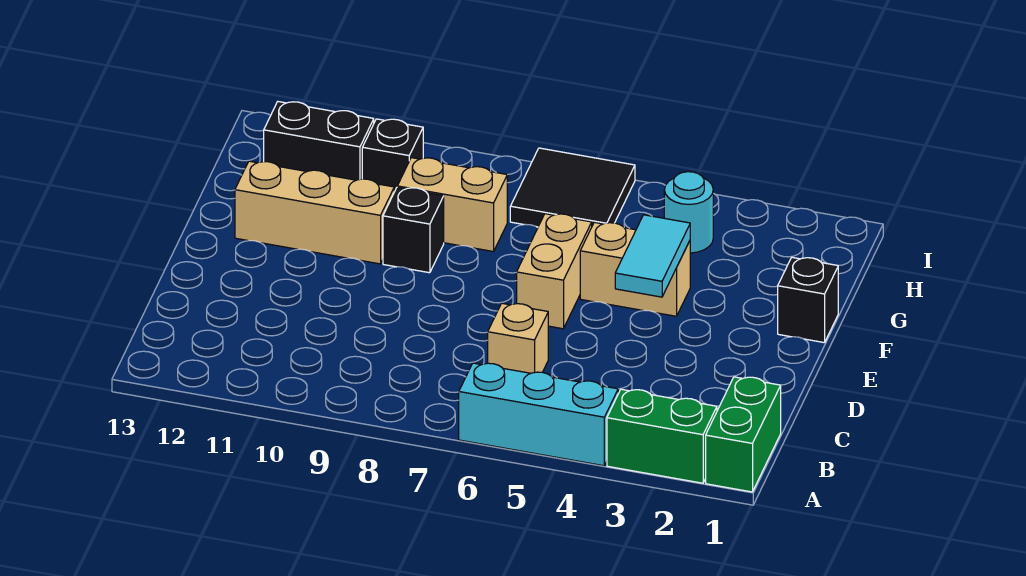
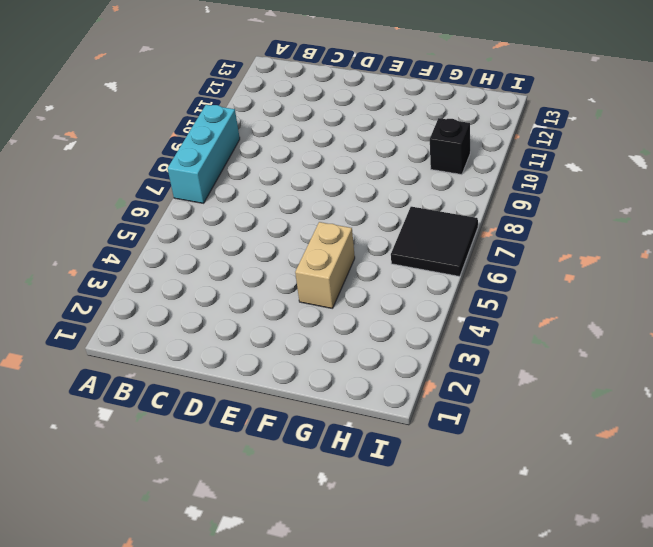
cyan 1x3 brick [168,105,240,203] -> cyan 1x3 brick moved to [459,363,618,466]
none -> green 1x2 brick [706,377,781,492]
none -> green 1x2 brick [607,389,717,483]
none -> tan 1x1 brick [488,303,548,373]

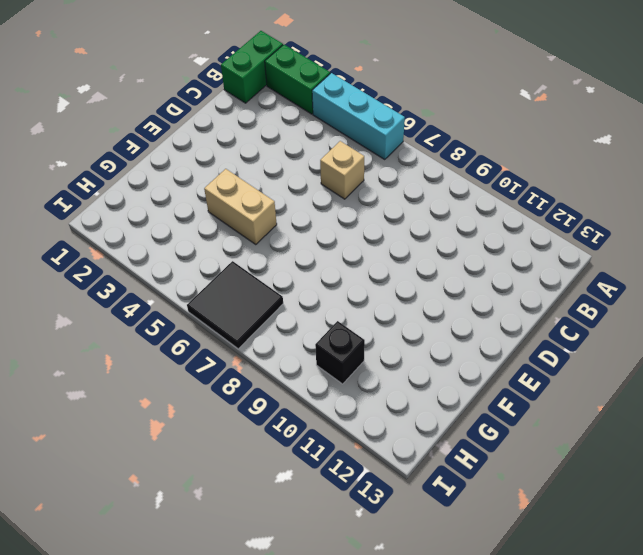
none -> tan 1x2 brick [517,214,592,329]
none -> black 1x1 brick [778,257,838,343]
none -> black 1x1 brick [383,188,444,273]

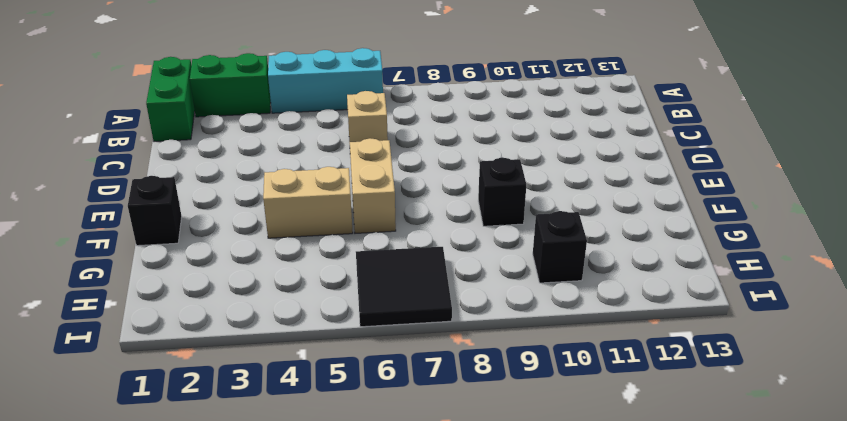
none -> tan 1x3 brick [235,161,394,264]
none -> tan 1x2 brick [397,158,507,252]
none -> cyan 1x1 round brick [664,172,713,253]

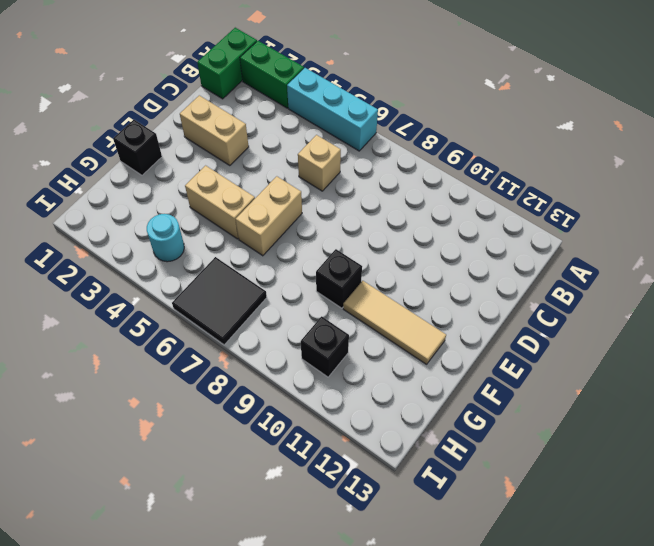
tan 1x2 brick [180,95,249,166] -> tan 1x2 brick moved to [397,158,507,252]
tan 1x3 tile [343,281,446,364] -> tan 1x3 brick [235,161,394,264]
none -> black 1x2 brick [264,102,374,180]
none -> cyan 1x2 tile [615,215,690,297]

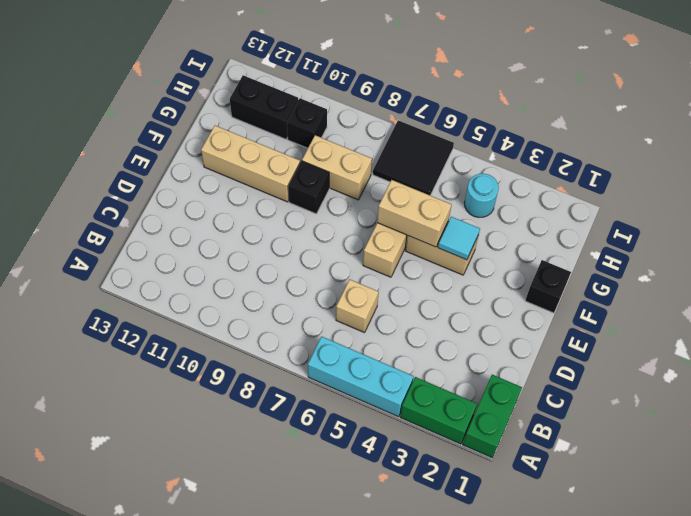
cyan 1x1 tile [438,217,480,260] -> cyan 1x2 tile [615,215,690,297]
tan 1x2 brick [377,180,452,247] -> none

